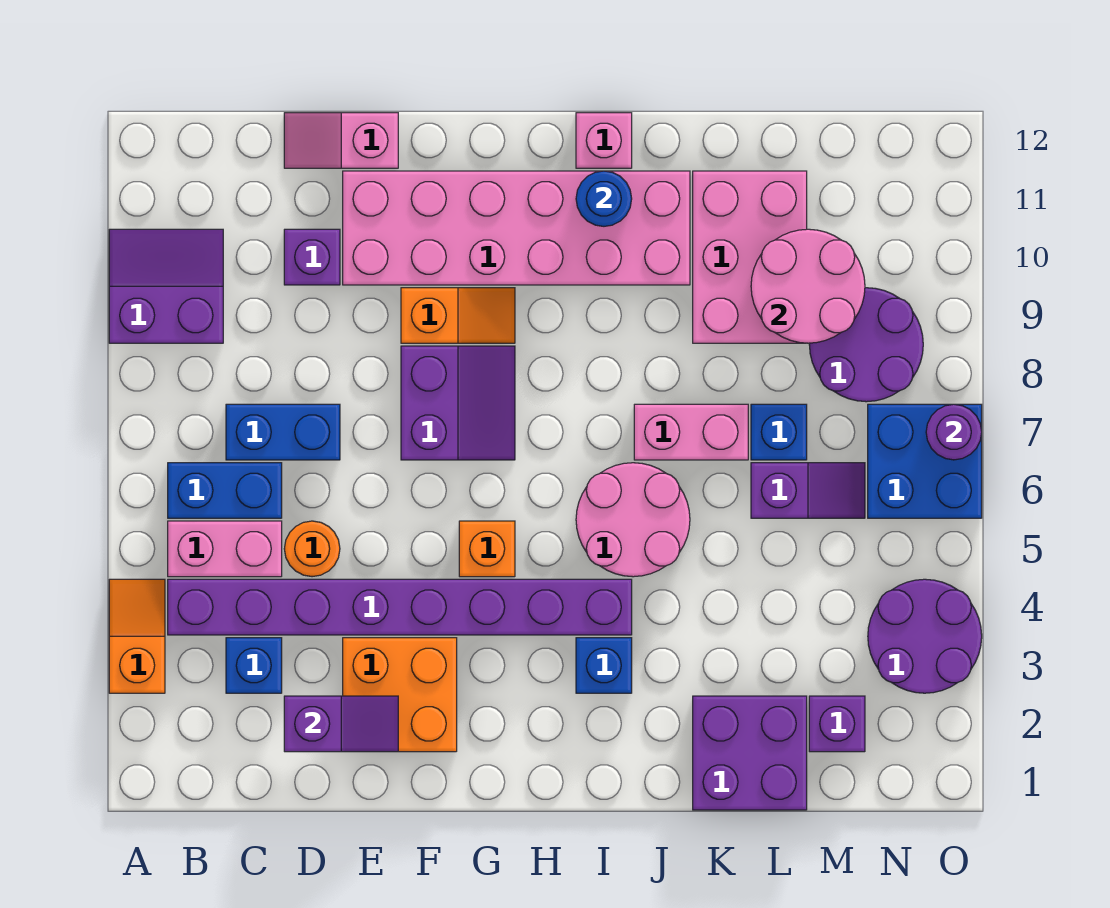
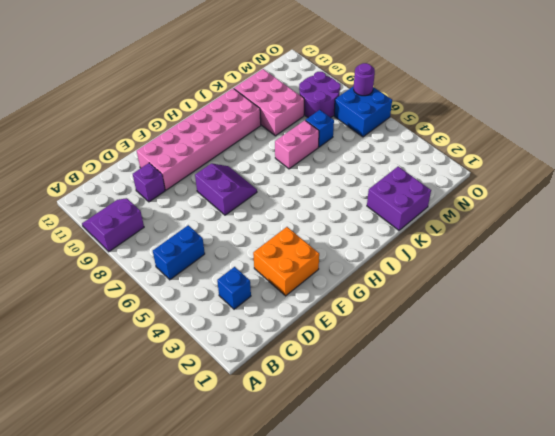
none -> orange 1x2 slope [109,579,165,693]
none -> purple 1x8 brick [168,579,632,635]
none -> pink 1x2 brick [168,521,282,577]
none -> blue 1x2 brick [226,404,340,460]

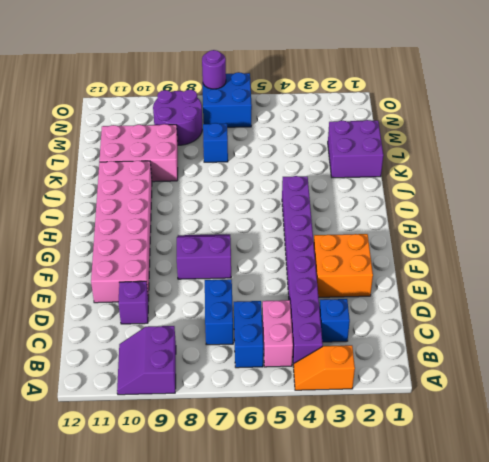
none -> orange 1x1 round brick [284,521,340,577]
none -> pink 1x2 slope [284,113,398,168]
none -> orange 1x2 slope [401,288,515,343]
none -> orange 1x1 brick [459,521,515,577]

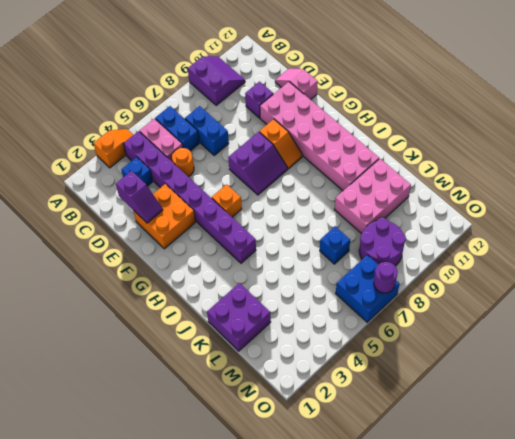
none -> blue 1x1 brick [576,638,632,693]
none -> pink 2x2 round brick [576,463,690,577]
none -> pink 1x1 brick [576,113,632,168]
none -> pink 1x2 brick [634,404,748,460]

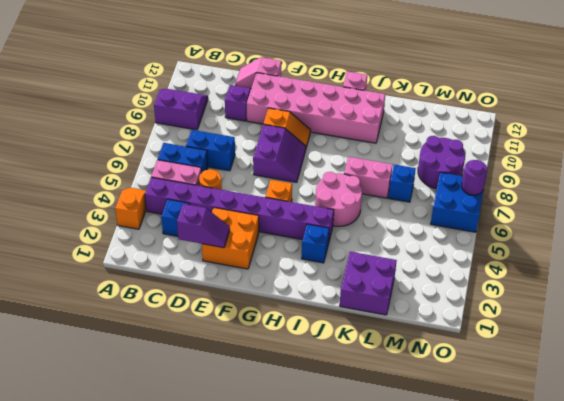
none -> pink 2x3 brick [693,171,807,343]
none -> purple 1x2 slope [751,463,865,518]
none -> purple 1x1 brick [809,696,865,752]
none -> purple 2x2 round brick [868,579,982,693]

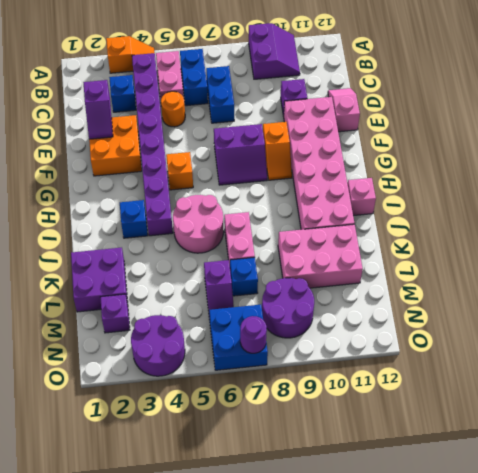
none -> blue 1x1 round brick [576,171,632,226]
none -> pink 2x2 round brick [751,229,865,343]

